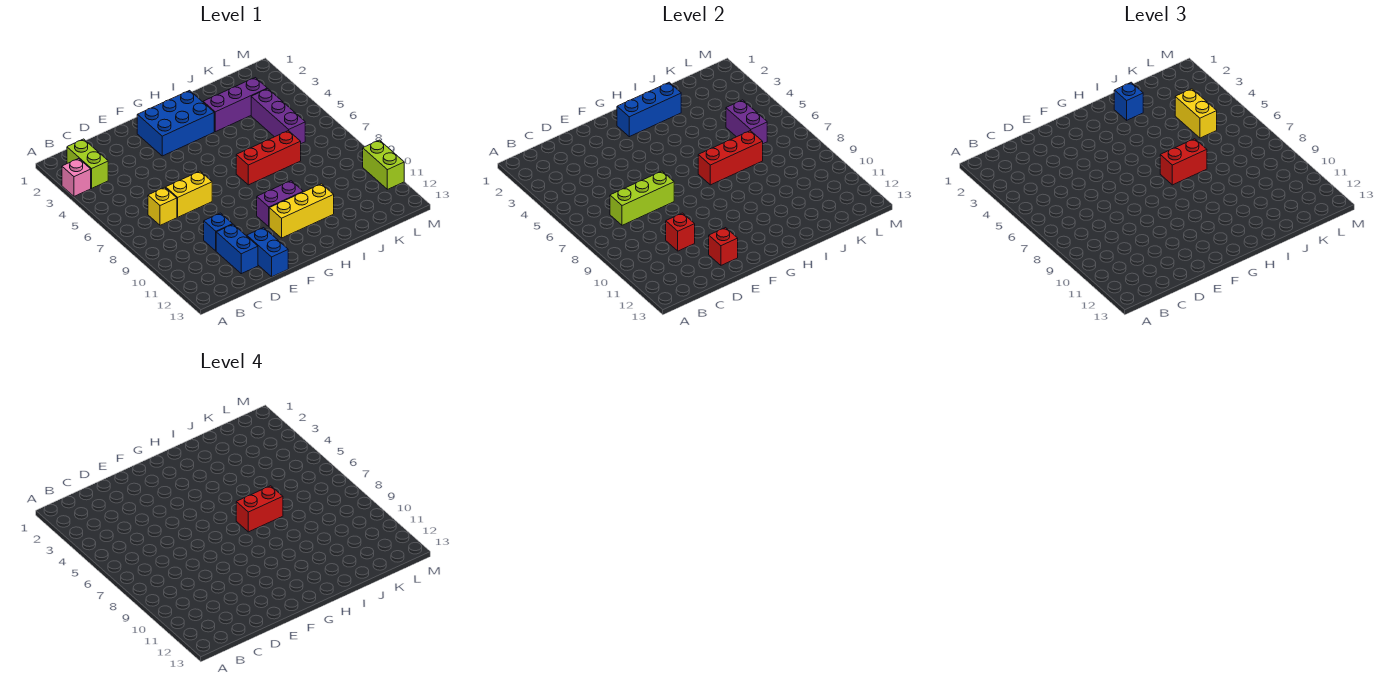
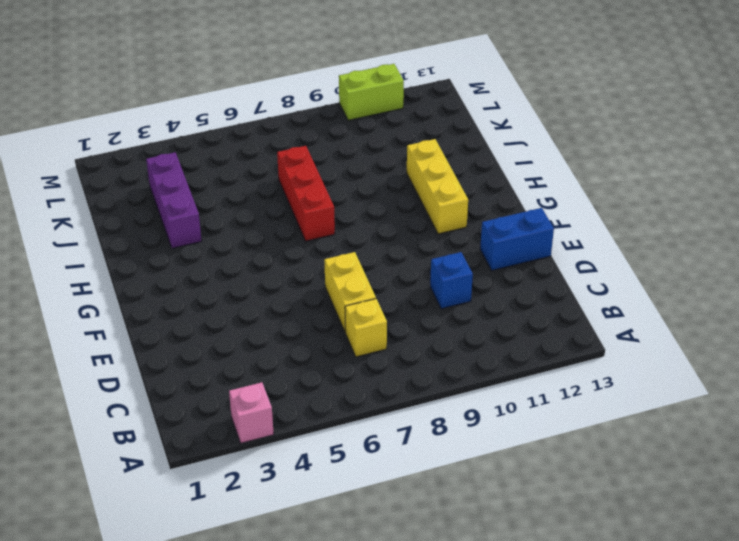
none -> lime 1x2 brick [67,139,108,188]
none -> blue 1x2 brick [216,224,258,274]
none -> blue 2x3 brick [137,91,214,156]

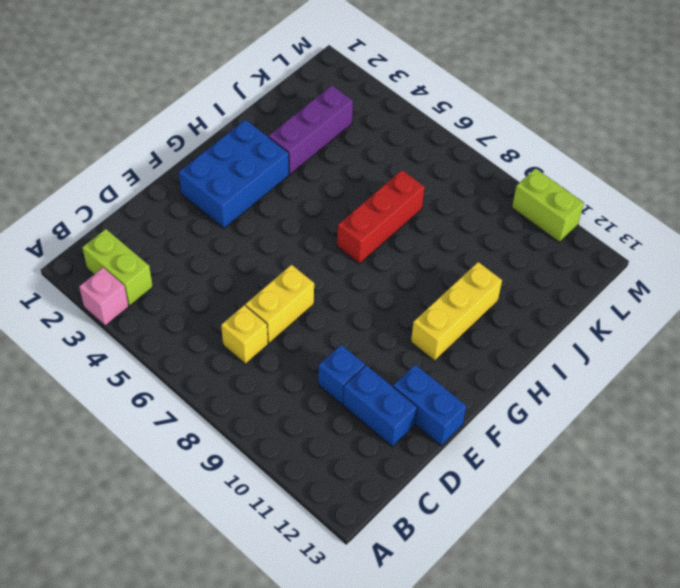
none -> purple 1x2 brick [257,181,303,227]
none -> purple 1x3 brick [251,89,305,144]
none -> lime 1x3 brick [610,171,674,225]

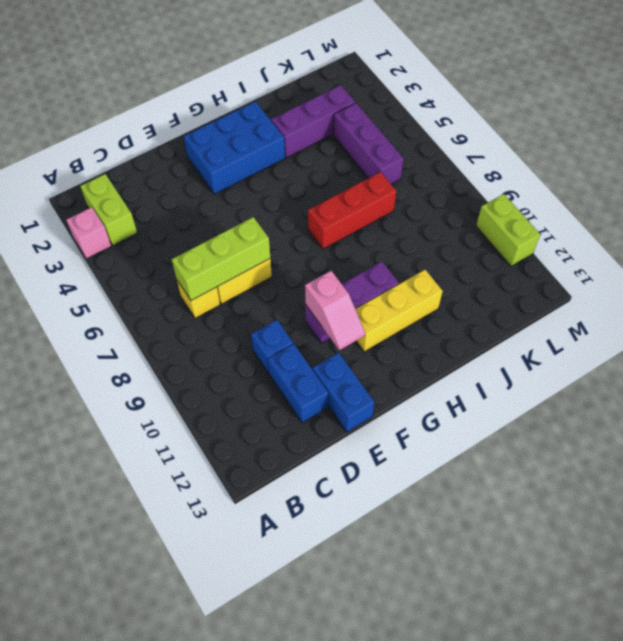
purple 1x3 brick [305,262,399,343] -> purple 1x2 brick [257,181,303,227]
pink 1x2 slope [305,271,365,350] -> none
none -> red 1x1 brick [666,213,695,251]
none -> red 1x1 brick [709,228,738,265]
none -> blue 1x3 brick [617,82,681,137]

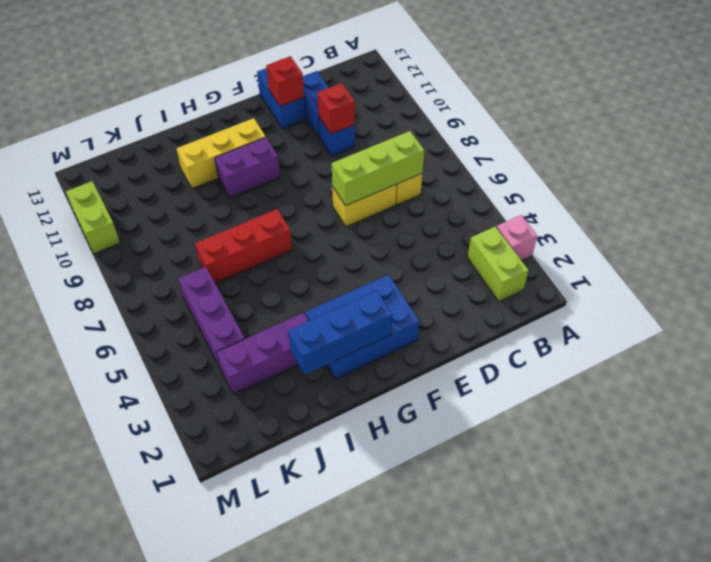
none -> red 1x3 brick [698,131,763,185]
none -> purple 1x2 brick [726,100,767,144]
none -> red 1x2 brick [1160,139,1207,185]

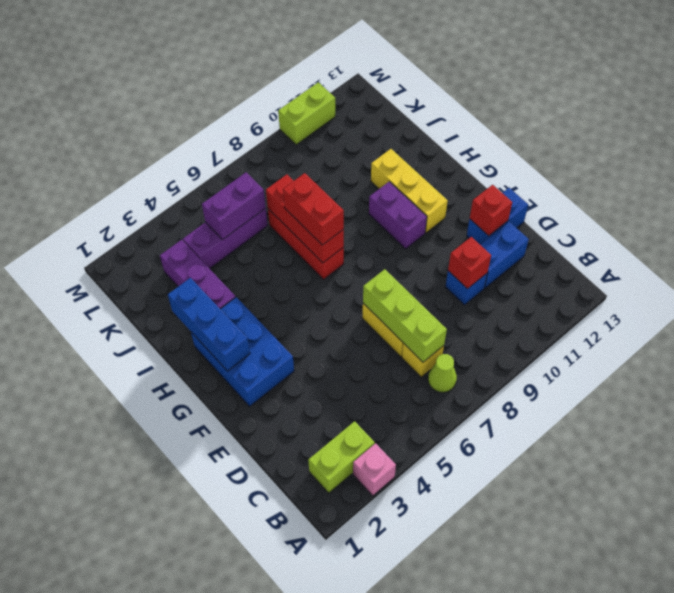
lime 1x1 cone [428,354,457,392] -> none
none -> blue 1x1 brick [1114,82,1143,120]
none -> yellow 1x2 brick [1175,89,1217,138]
none -> red 1x2 brick [236,486,283,532]

